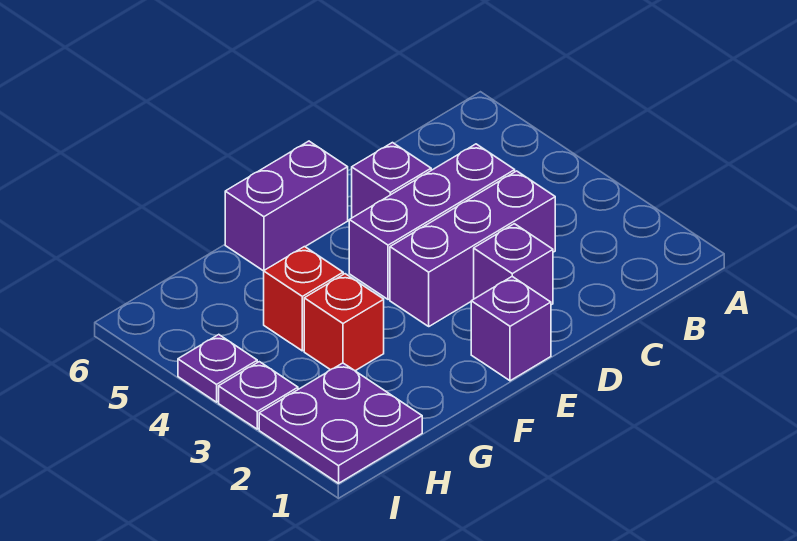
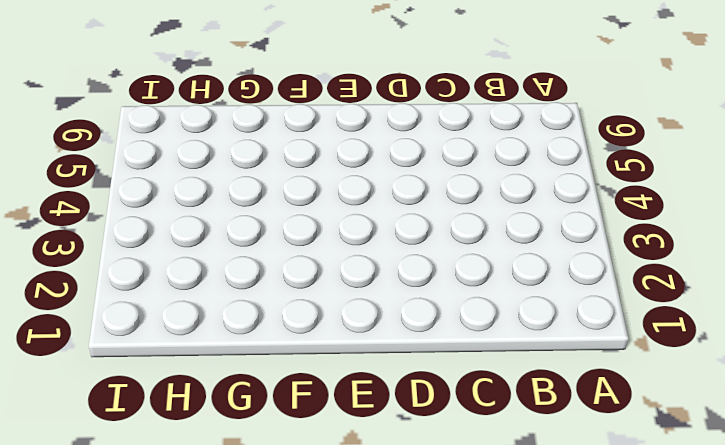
none -> purple 1x3 brick [390,171,555,326]
none -> purple 1x3 brick [349,144,515,300]

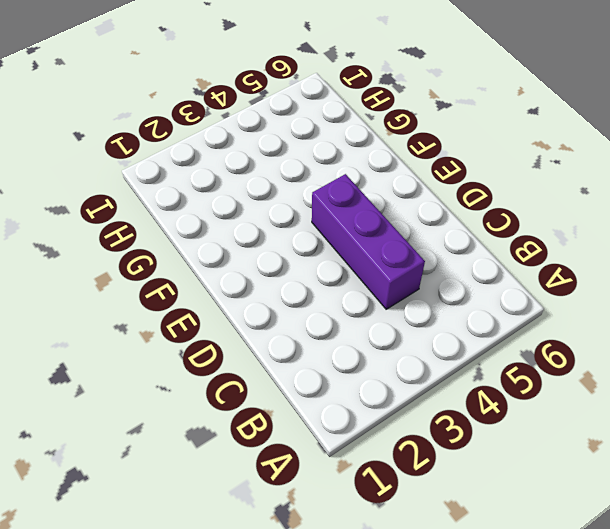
none -> purple 1x3 brick [390,171,555,326]
none -> purple 1x1 brick [474,224,553,305]

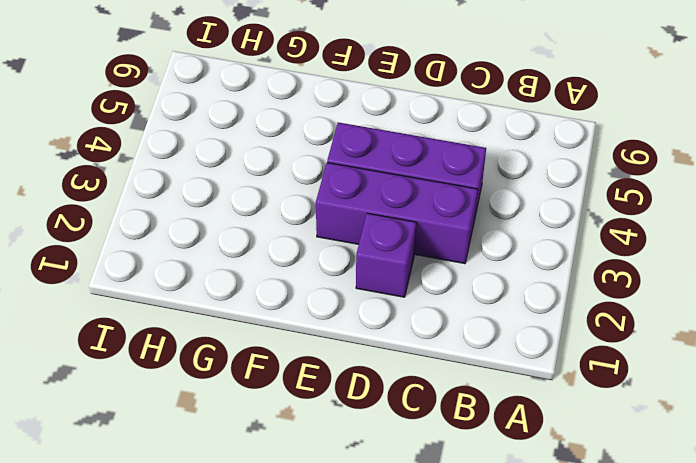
none -> purple 1x1 brick [352,143,431,218]
none -> purple 1x1 brick [471,277,551,381]

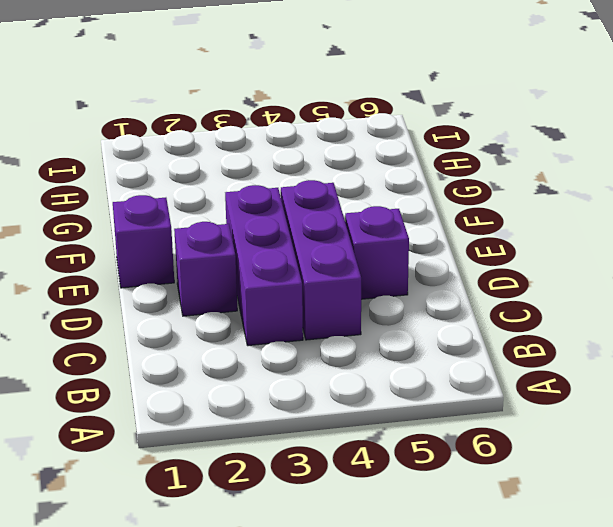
none -> purple 1x2 brick [225,141,348,271]
none -> red 1x1 brick [304,274,384,371]

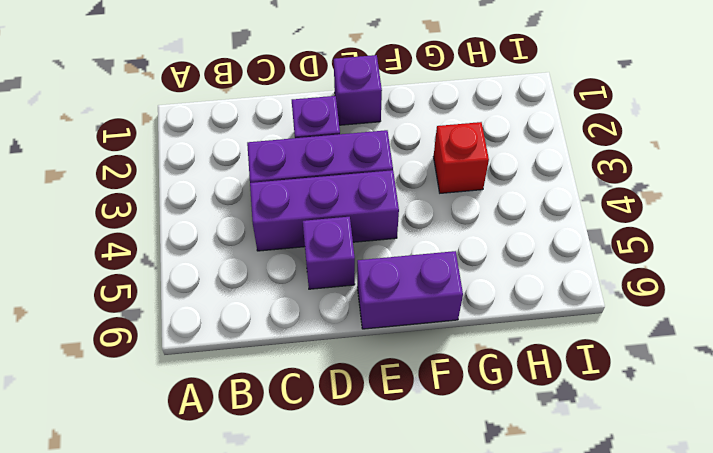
none -> red 1x1 brick [264,247,343,351]
none -> purple 2x2 plate [259,363,422,483]

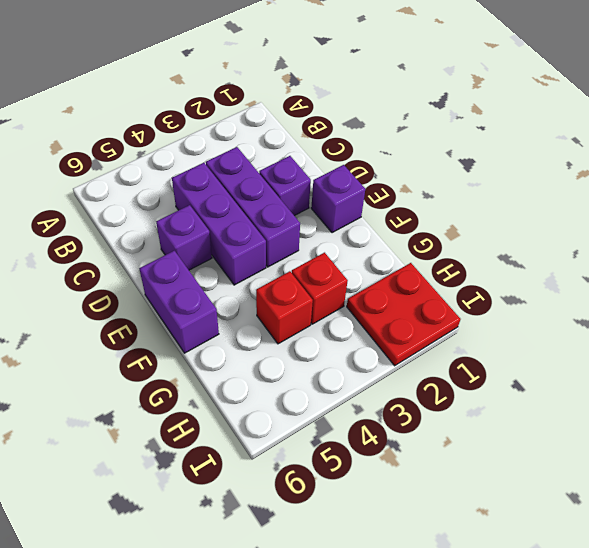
red 2x2 plate [347,263,460,366] -> purple 2x2 plate [259,363,422,483]
none -> purple 1x1 plate [219,362,298,429]
none -> purple 1x1 plate [178,335,257,402]

